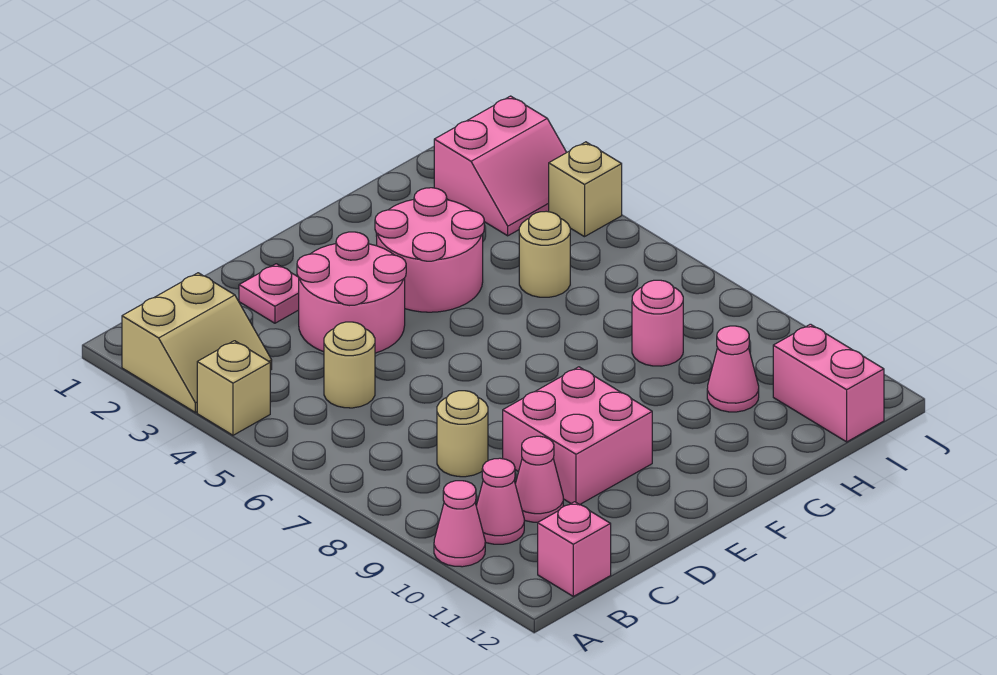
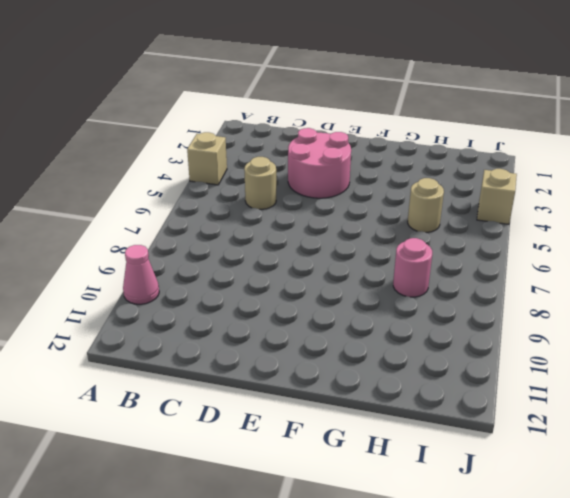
none -> tan 2x2 slope [122,273,272,412]
none -> pink 1x1 cone [476,458,524,544]
none -> pink 1x1 brick [538,502,611,596]

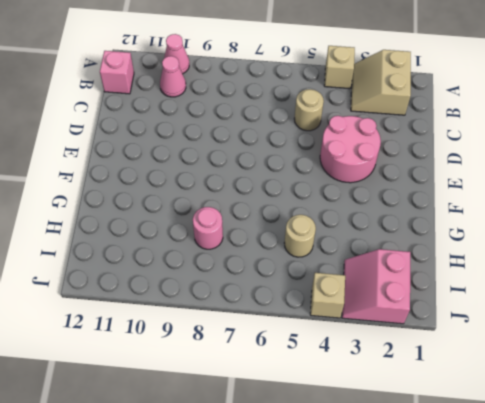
none -> tan 1x1 round brick [437,391,488,477]
none -> pink 1x1 cone [515,436,563,522]
none -> pink 1x1 plate [239,264,299,323]

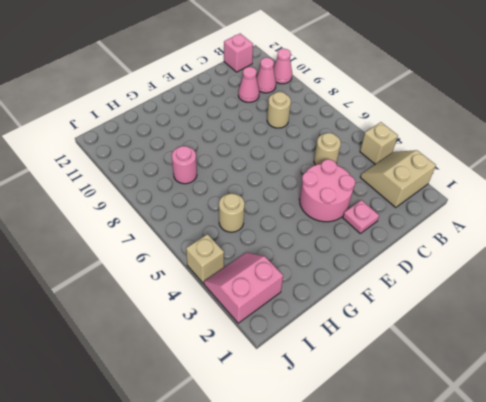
none -> pink 2x2 brick [503,367,652,505]
none -> pink 2x2 round brick [375,188,484,312]
none -> pink 1x1 cone [707,326,759,412]

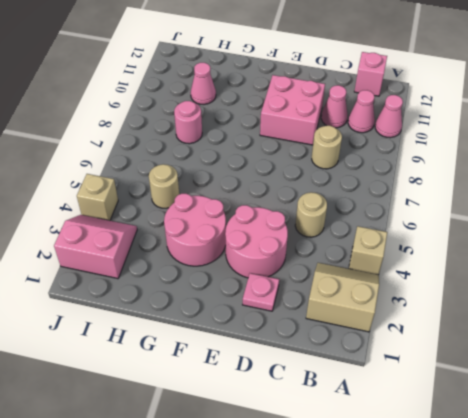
none -> pink 1x2 brick [773,324,884,442]

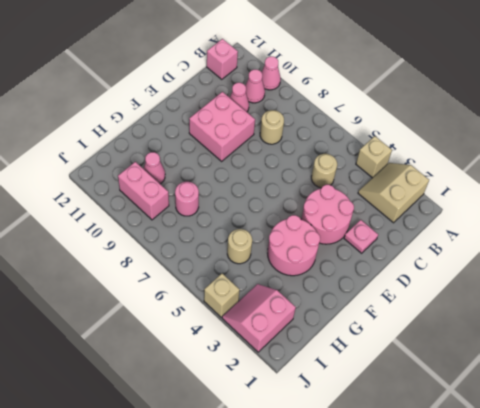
pink 1x2 brick [118,162,169,220] -> pink 1x2 brick moved to [773,324,884,442]

